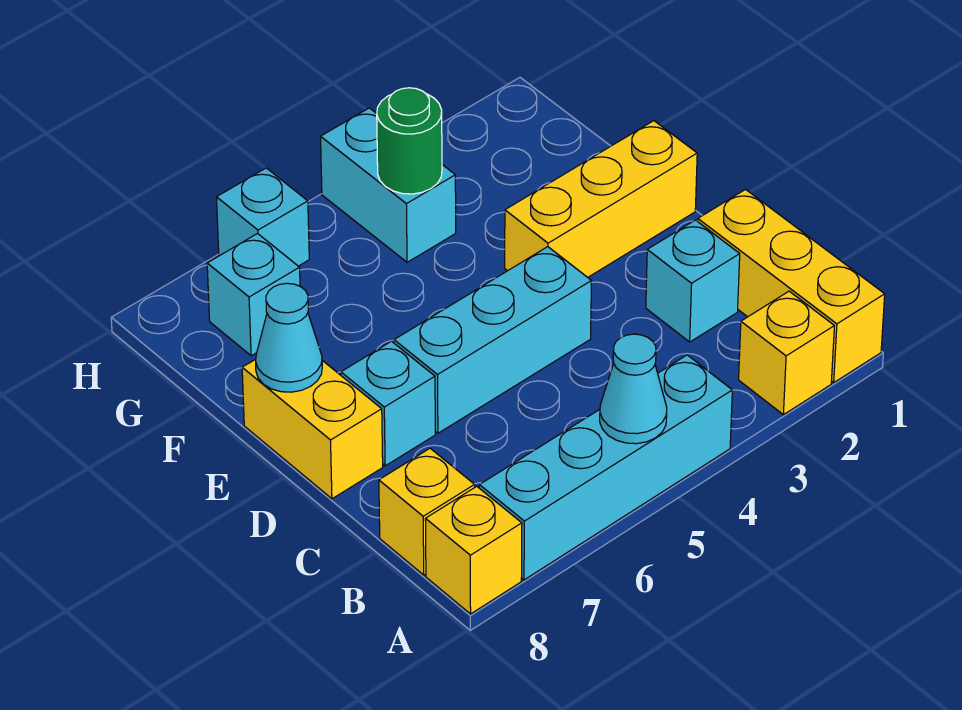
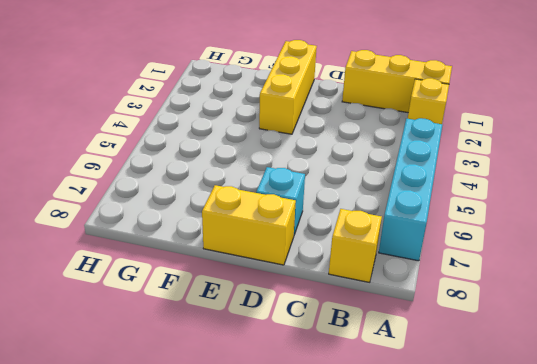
none -> yellow 1x1 brick [425,486,522,614]
none -> cyan 1x1 brick [646,220,740,342]
none -> cyan 1x3 brick [394,247,592,433]

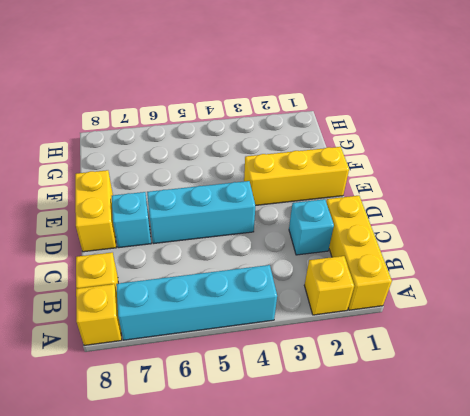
none -> cyan 1x2 brick [321,108,456,262]
none -> cyan 1x1 brick [207,234,300,356]
none -> cyan 1x1 brick [216,168,309,266]

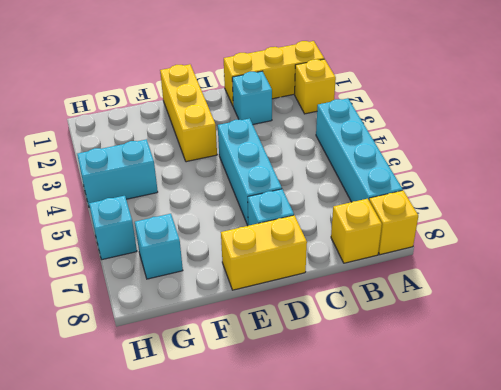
none -> cyan 1x1 cone [600,334,667,444]
none -> cyan 1x1 cone [256,283,322,392]
none -> green 1x1 round brick [377,88,442,194]

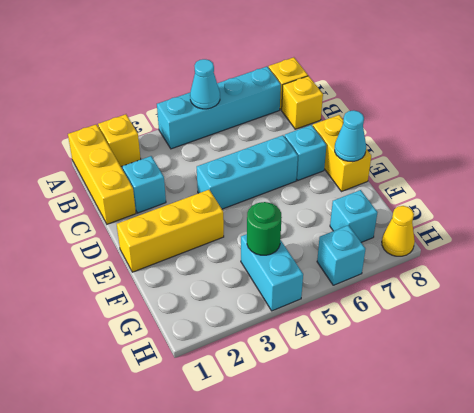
yellow 1x1 cone [382,206,415,256] -> none

